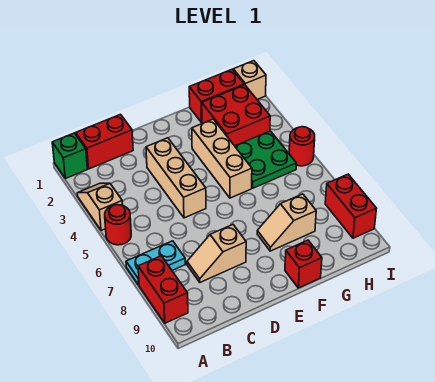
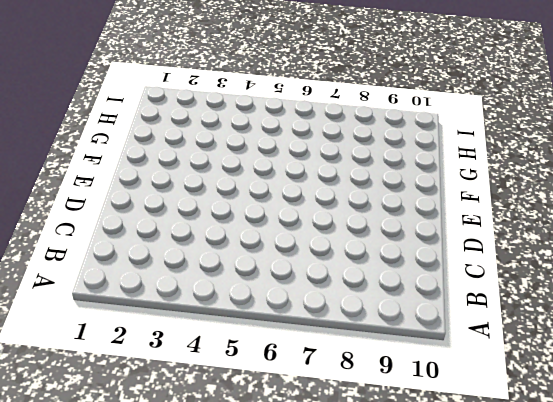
none -> green 1x1 brick [52,133,87,179]
none -> tan 1x2 slope [77,183,123,230]
none -> red 1x1 round brick [105,205,131,245]

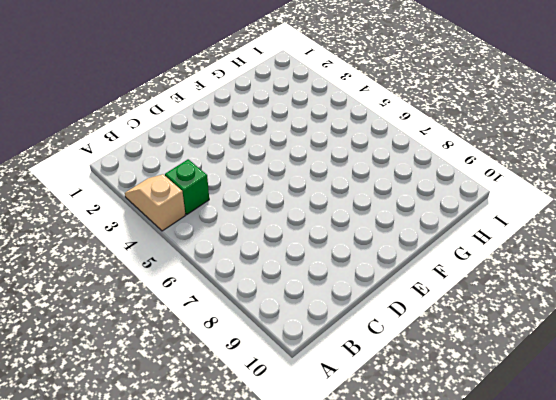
green 1x1 brick [165,159,209,214] -> green 1x1 brick moved to [52,133,87,179]
none -> red 1x1 round brick [105,205,131,245]
none -> cyan 1x2 plate [126,241,185,285]
none -> red 1x2 brick [138,256,188,323]

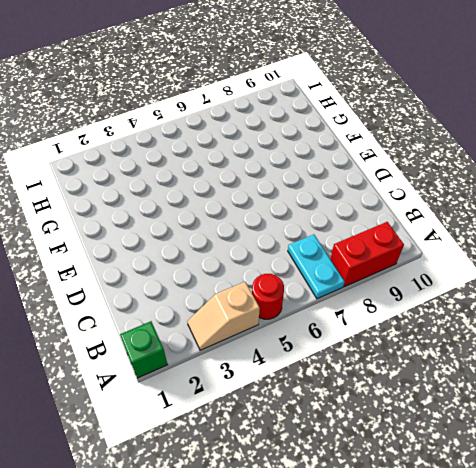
none -> red 1x2 brick [76,114,133,169]
none -> tan 1x2 slope [187,225,246,282]
none -> tan 1x3 brick [146,138,206,218]

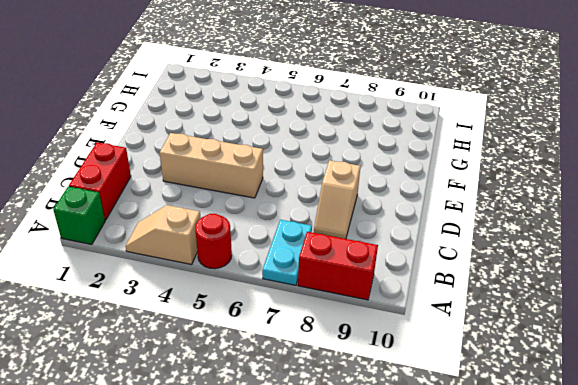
none -> tan 1x3 brick [192,119,252,198]
none -> tan 1x2 slope [257,194,316,251]
none -> red 1x1 brick [285,240,322,288]

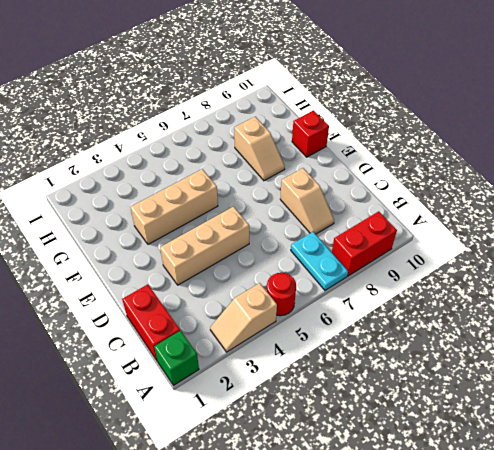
none -> red 1x2 brick [189,70,244,122]
none -> red 2x2 brick [202,85,270,146]
none -> green 2x2 plate [235,131,296,188]

